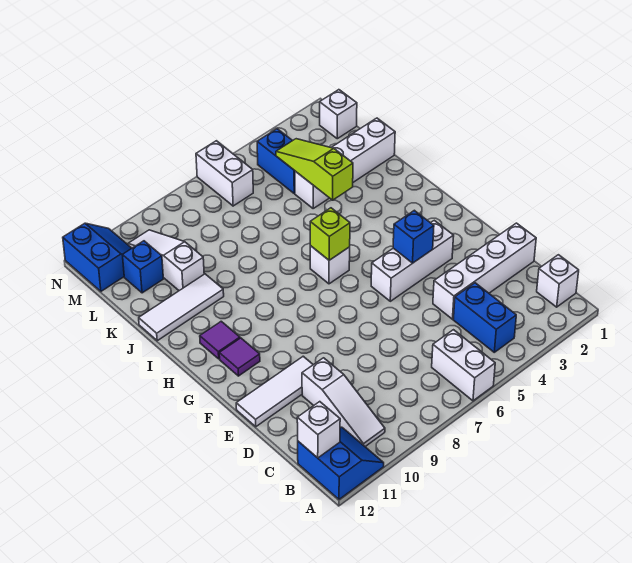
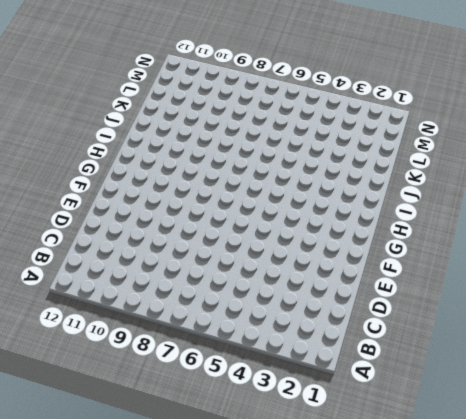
none -> white 1x2 brick [432,330,495,401]
none -> blue 2x2 slope [298,427,384,499]
none -> white 1x1 brick [537,255,579,307]

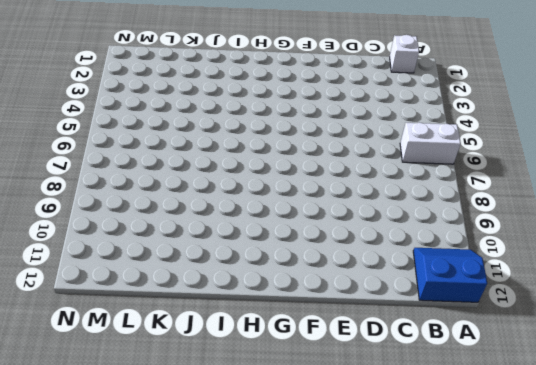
none -> blue 1x2 brick [453,283,516,352]
none -> white 1x3 slope [302,358,385,446]
none -> white 1x4 brick [433,223,536,319]

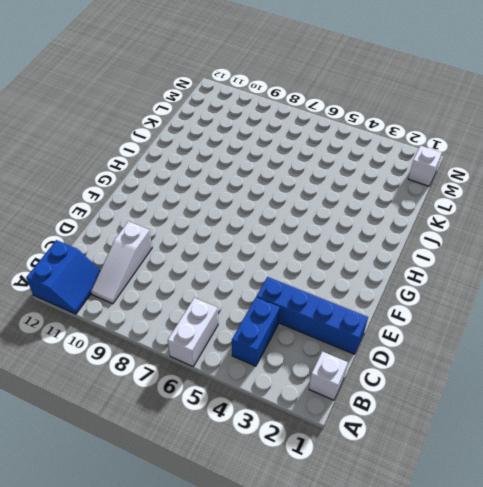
blue 1x4 brick [256,277,368,354] -> white 1x4 brick [433,223,536,319]
none -> white 1x3 tile [236,356,313,427]
none -> white 1x3 brick [371,220,454,301]
none -> purple 1x1 tile [219,338,260,376]

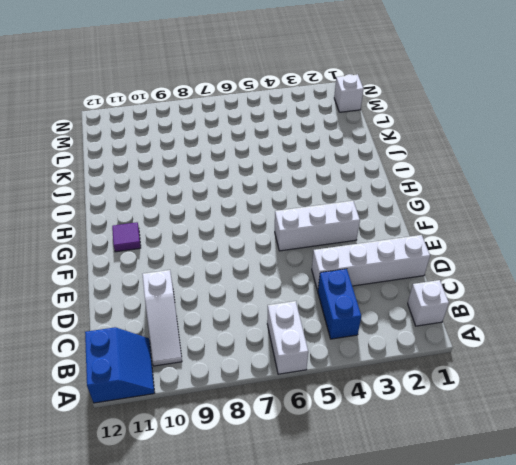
none -> white 1x3 tile [236,356,313,427]
none -> white 1x1 brick [310,246,350,284]
none -> purple 1x1 tile [200,321,240,359]

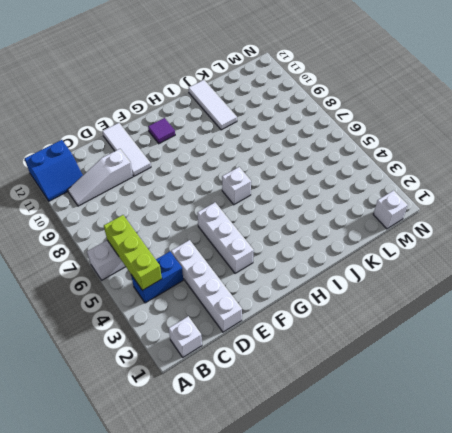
lime 1x3 brick [104,215,162,290] -> none
none -> purple 1x1 tile [200,321,240,359]
none -> white 1x4 brick [295,118,395,208]
none -> white 1x3 slope [128,230,204,291]

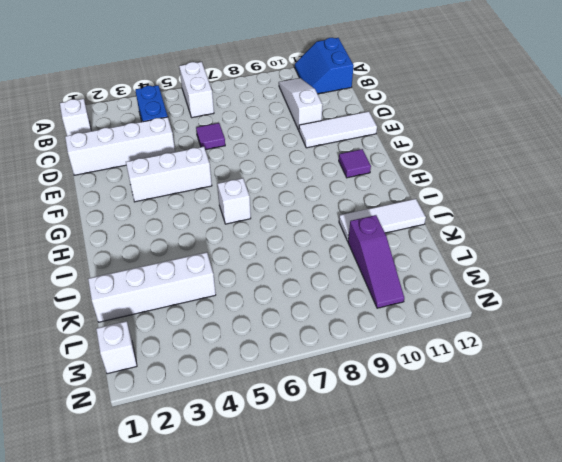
purple 1x1 tile [196,123,225,150] -> purple 1x1 tile moved to [200,321,240,359]
purple 1x3 slope [348,215,404,308] -> white 1x3 slope [128,230,204,291]
none -> blue 1x2 brick [257,129,295,193]
none -> blue 1x1 brick [123,241,163,293]
none -> white 1x2 brick [196,141,253,206]

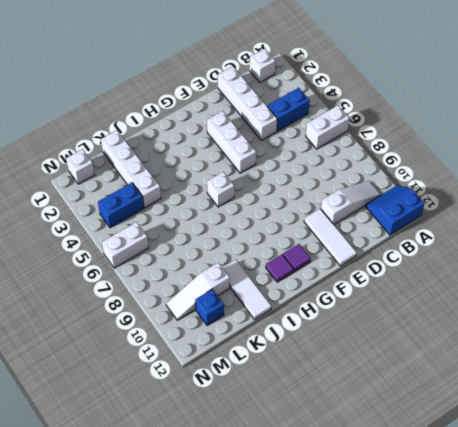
none -> blue 2x2 slope [63,223,132,291]
none -> white 1x1 brick [297,402,340,458]
none -> blue 1x1 brick [393,210,434,263]

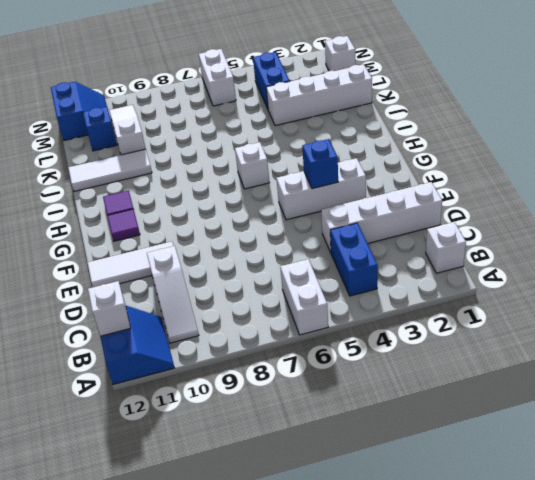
none -> lime 1x1 brick [310,208,350,260]
none -> lime 1x3 slope [276,139,353,200]

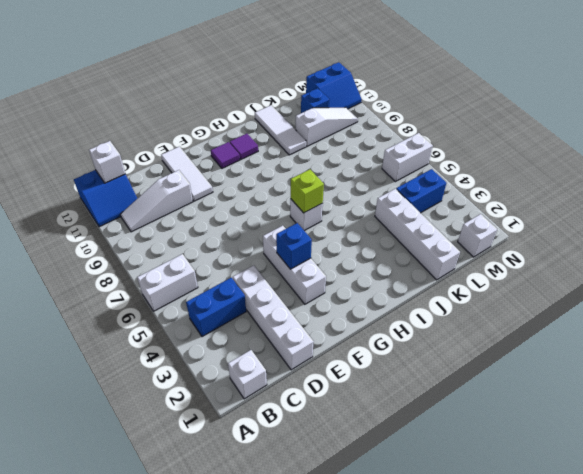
none -> lime 1x3 slope [276,139,353,200]

